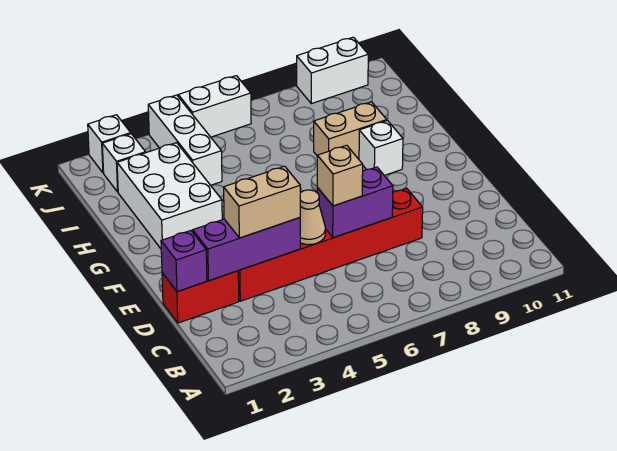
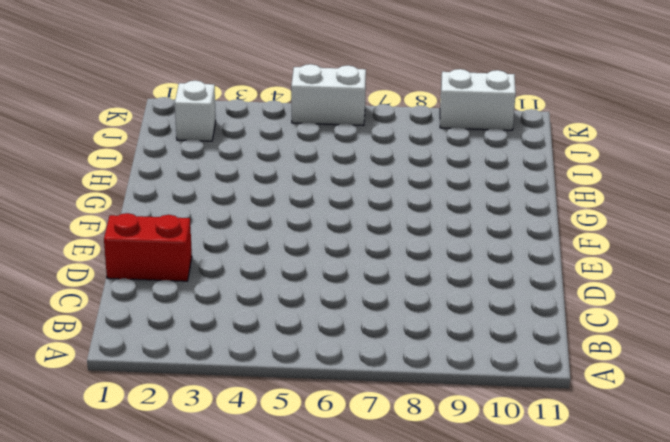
none -> red 1x6 brick [238,188,423,301]
none -> white 2x3 brick [117,143,222,249]
none -> white 1x1 brick [359,121,403,175]

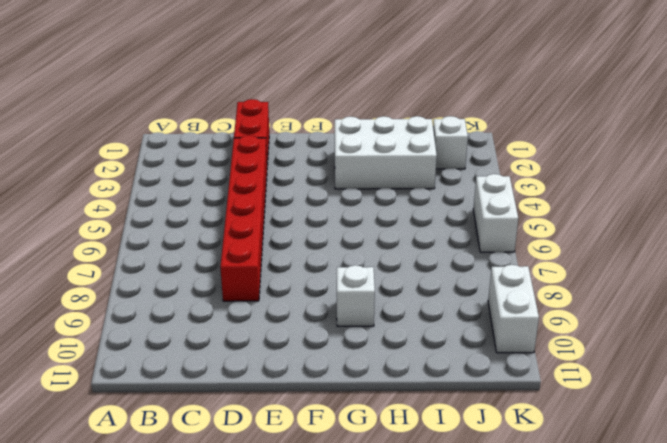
none -> tan 1x2 brick [314,102,387,159]
none -> white 1x3 brick [148,95,222,185]
none -> white 1x1 brick [88,115,131,173]

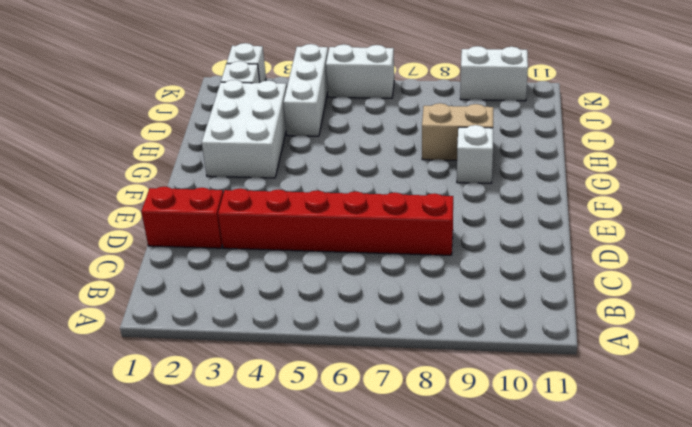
none -> purple 1x1 brick [161,231,207,292]
none -> purple 1x3 brick [193,218,300,281]
none -> tan 1x1 cone [300,190,325,245]

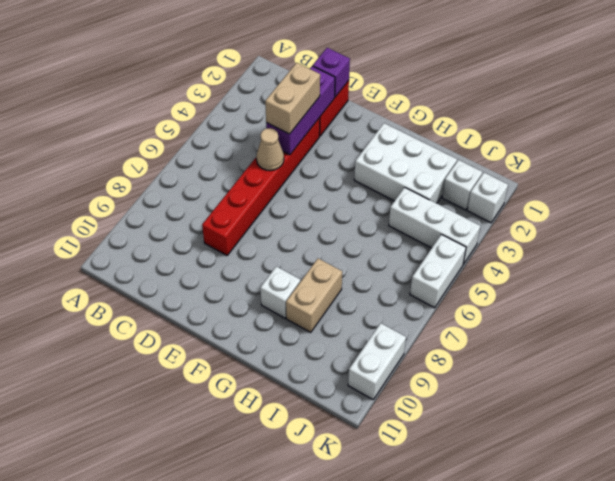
none -> purple 1x2 brick [317,167,393,238]
none -> tan 1x1 brick [317,145,363,206]

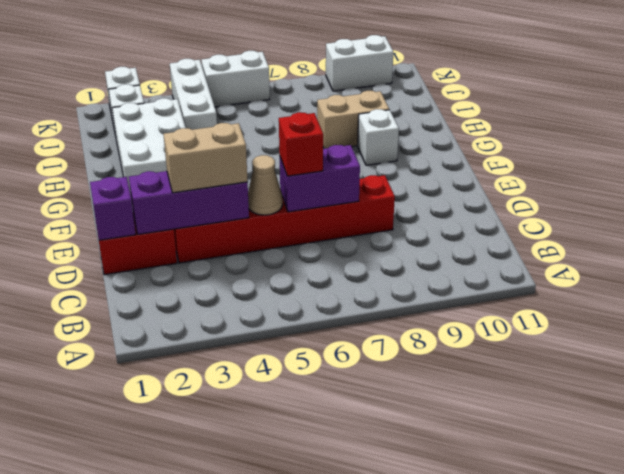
red 1x1 brick [279,112,323,176] -> tan 1x1 brick [317,145,363,206]

